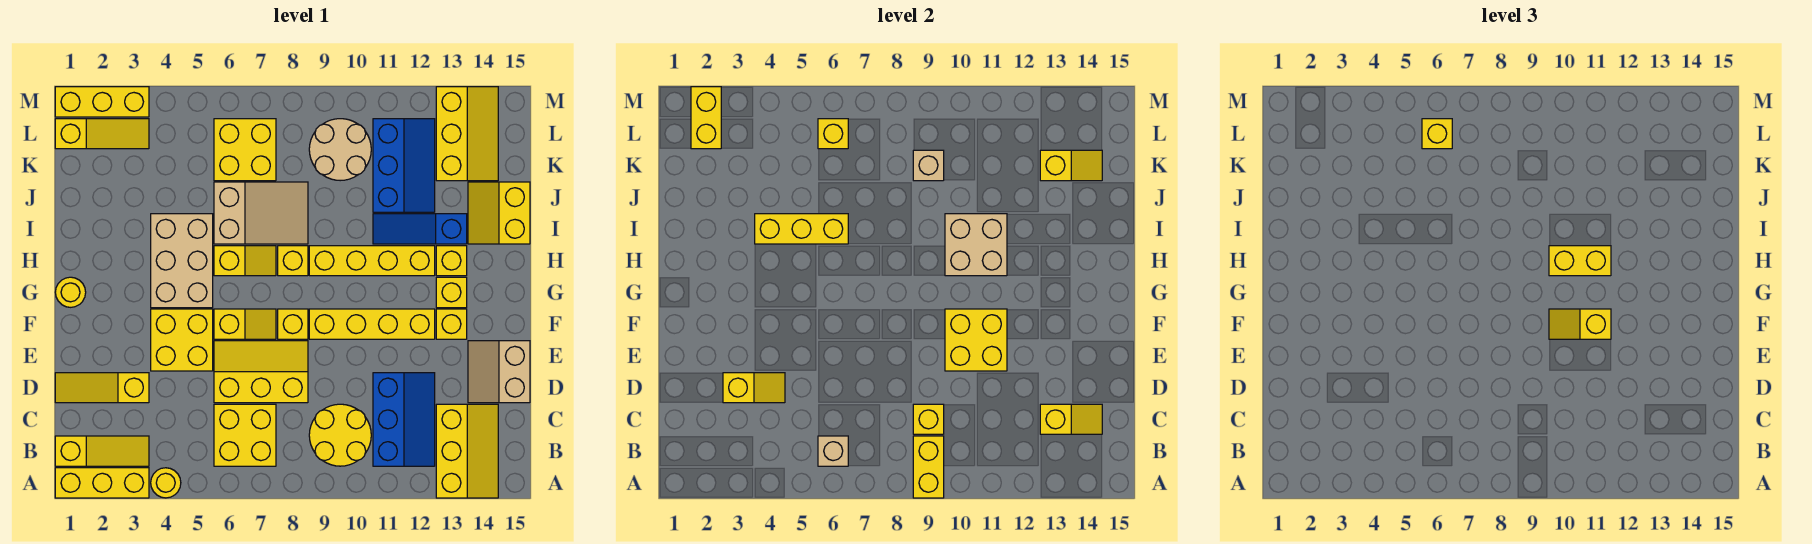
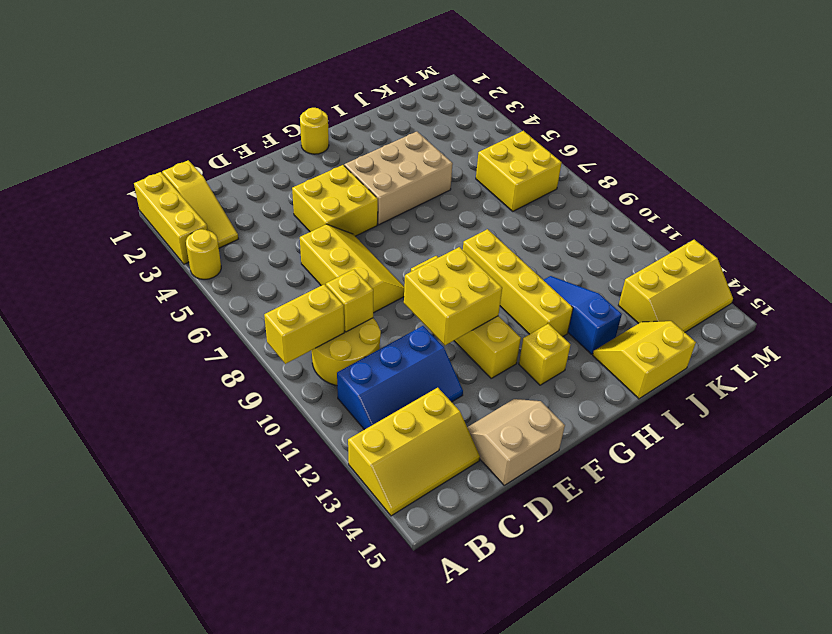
none -> yellow 2x2 brick [214,404,276,466]
none -> yellow 1x3 slope [55,373,149,403]
none -> yellow 1x2 slope [214,309,276,339]
none -> yellow 1x1 brick [278,309,308,339]

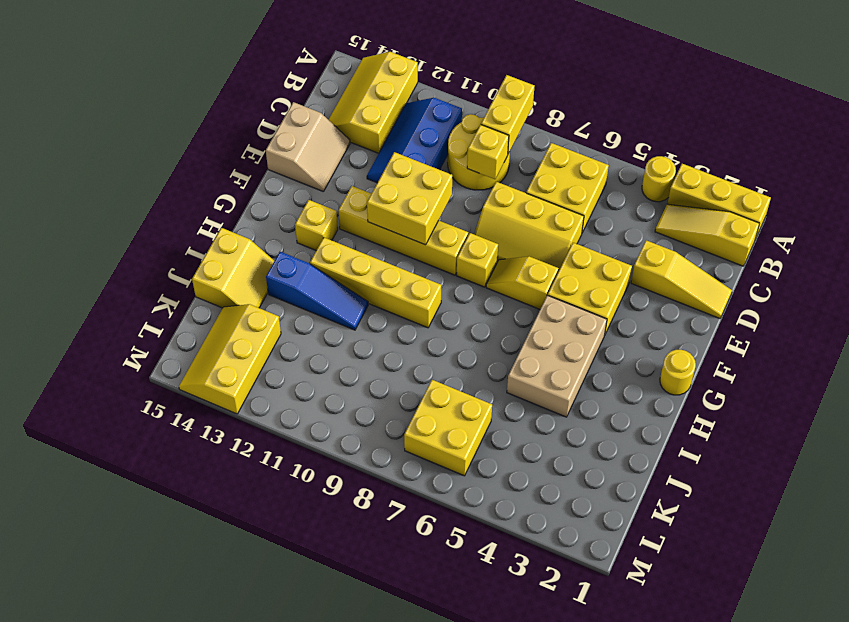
none -> yellow 1x1 brick [436,309,467,339]
none -> yellow 1x2 slope [214,246,276,276]
none -> yellow 1x1 brick [278,246,308,276]
none -> yellow 1x1 brick [436,246,467,276]

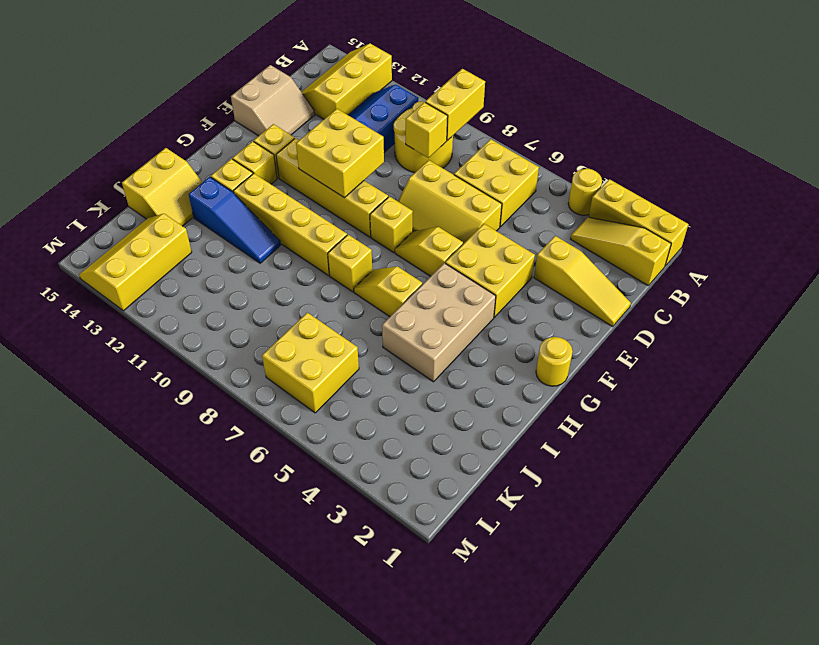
none -> tan 2x3 slope [214,182,308,244]
none -> blue 2x3 slope [373,119,435,212]
none -> tan 2x2 round brick [309,119,371,181]
none -> yellow 1x3 slope [55,119,149,149]

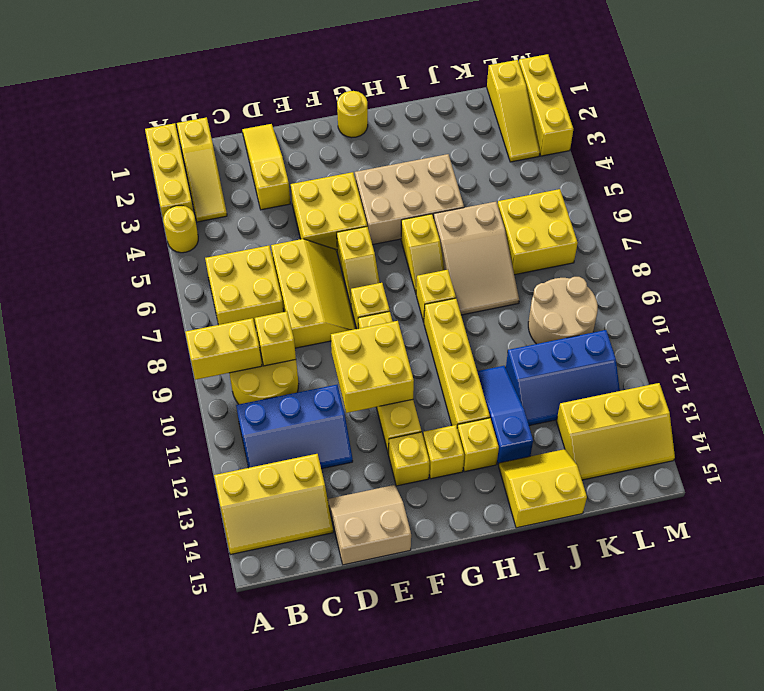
none -> tan 1x1 brick [818,436,848,466]
none -> yellow 1x2 slope [1040,404,1102,434]
none -> yellow 1x2 slope [723,373,785,403]
none -> tan 2x2 brick [945,214,1007,276]

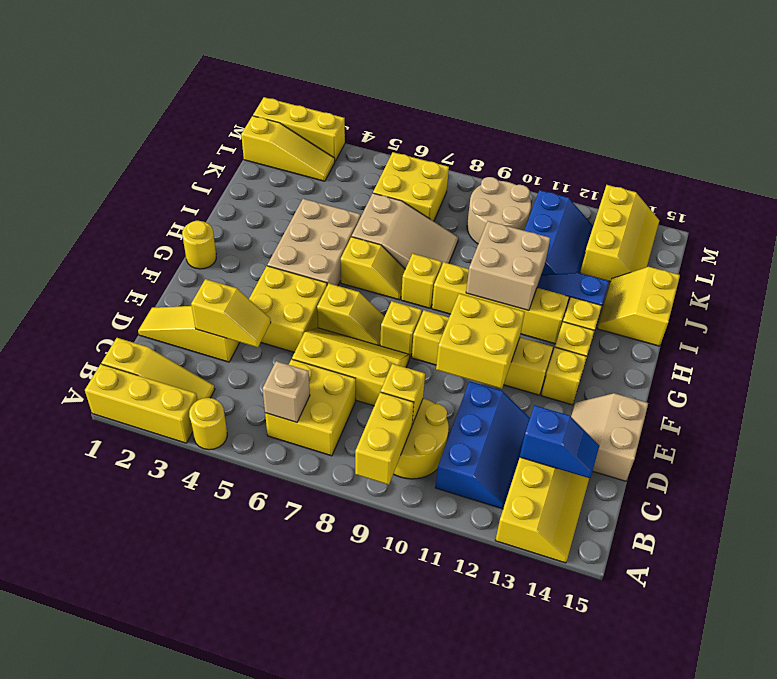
blue 1x2 slope [520,405,599,478] -> yellow 1x2 slope [1040,404,1102,434]
none -> yellow 1x3 brick [755,214,848,244]
none -> tan 1x1 brick [913,150,944,181]
none -> yellow 1x2 slope [1040,150,1102,181]
none -> yellow 1x2 brick [691,87,721,149]

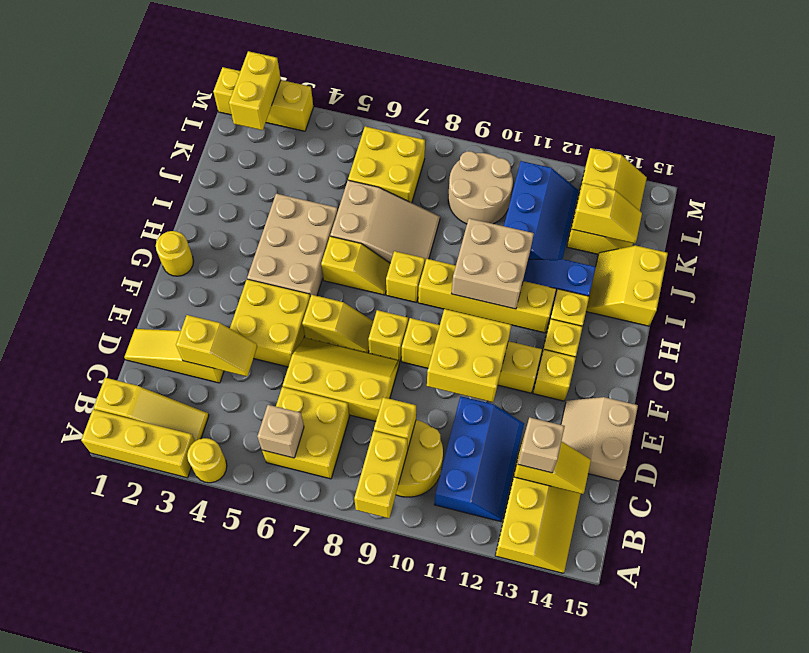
tan 1x1 brick [518,417,565,473] -> tan 1x1 brick moved to [913,150,944,181]
none -> yellow 1x3 slope [55,119,149,149]
none -> yellow 1x3 brick [755,214,848,244]
none -> yellow 1x1 brick [818,119,848,149]
none -> yellow 1x2 slope [1549,309,1611,339]

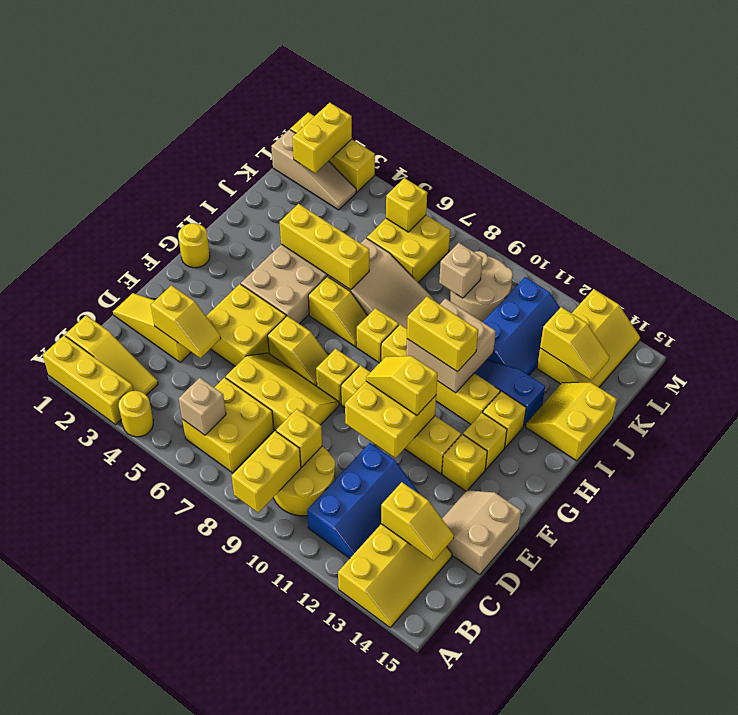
tan 1x3 slope [271,130,356,210] -> yellow 1x3 slope [55,119,149,149]
none -> yellow 1x1 brick [1422,119,1452,149]

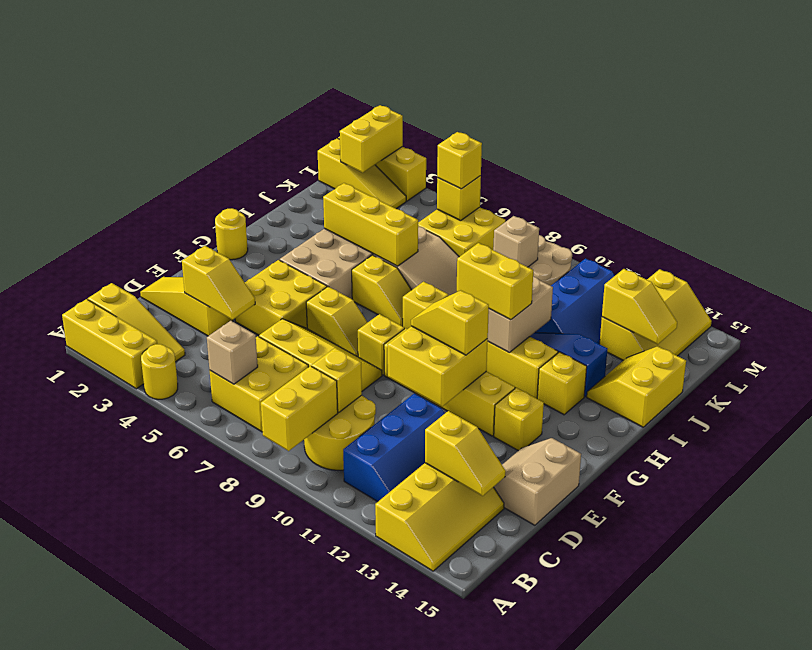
none -> yellow 1x1 brick [436,277,467,308]

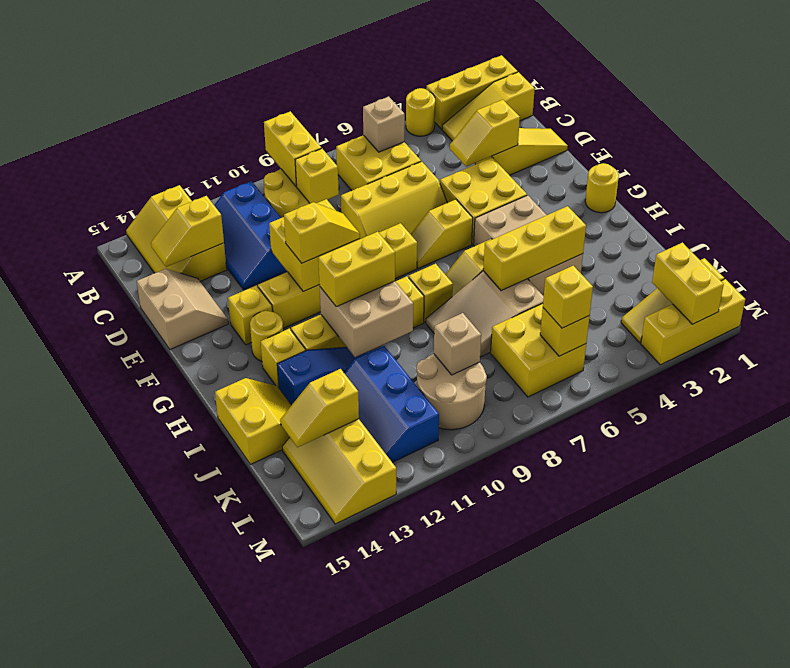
yellow 1x1 round brick [250,311,283,361] -> yellow 1x1 brick [436,277,467,308]

